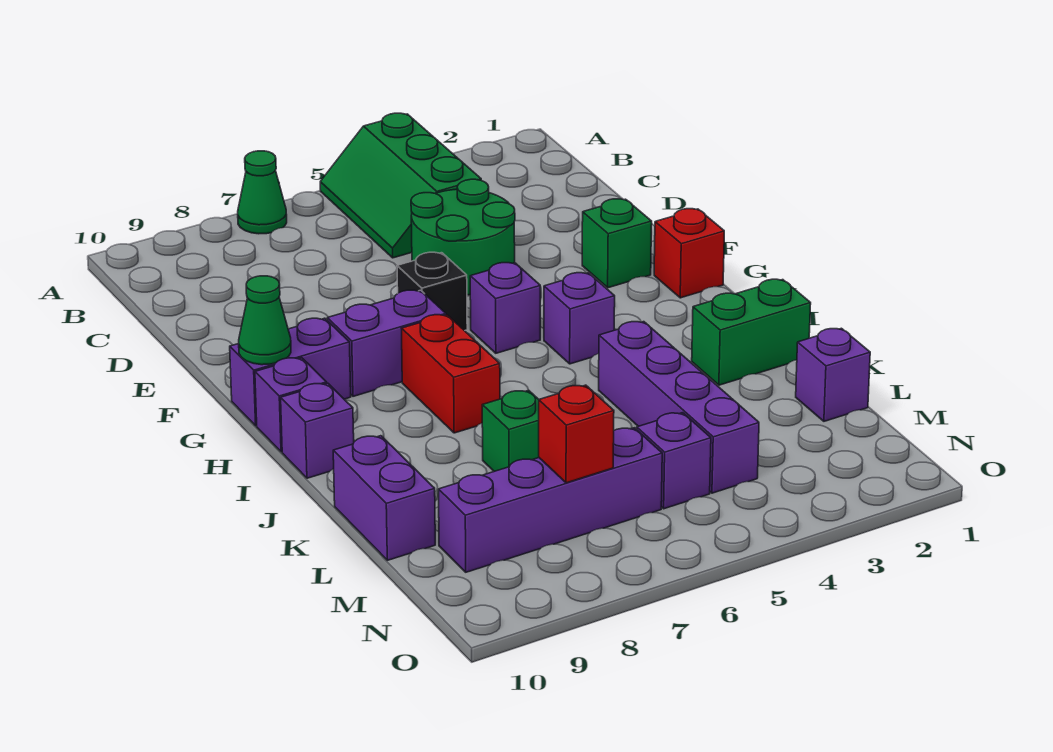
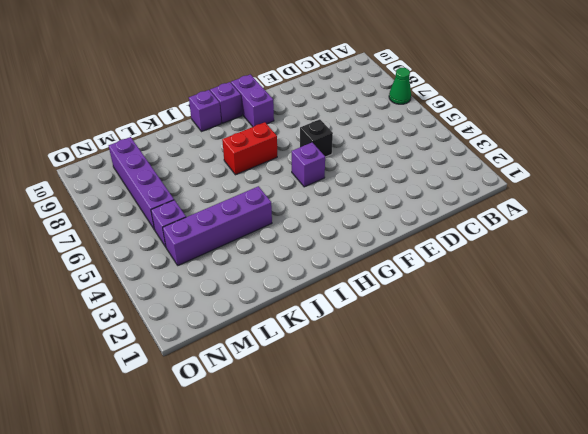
none -> green 2x3 slope [320,113,481,258]
none -> green 2x2 round brick [411,179,515,295]
none -> green 1x1 brick [582,199,652,288]

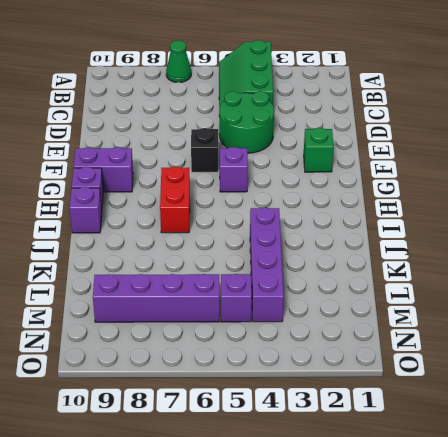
none -> red 1x1 brick [654,209,724,298]
none -> purple 1x2 brick [327,290,446,396]
none -> purple 1x1 brick [544,273,615,364]

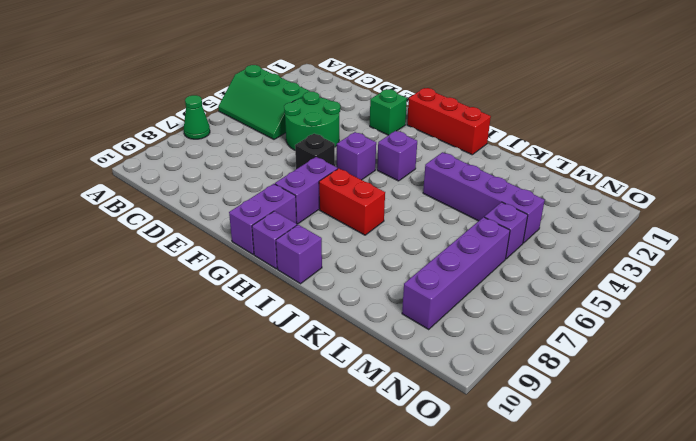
red 1x3 brick [407,88,491,155] -> red 1x1 brick [654,209,724,298]
none -> green 1x2 brick [692,279,811,385]
none -> green 1x1 brick [482,390,539,471]
none -> purple 1x2 brick [333,436,435,560]

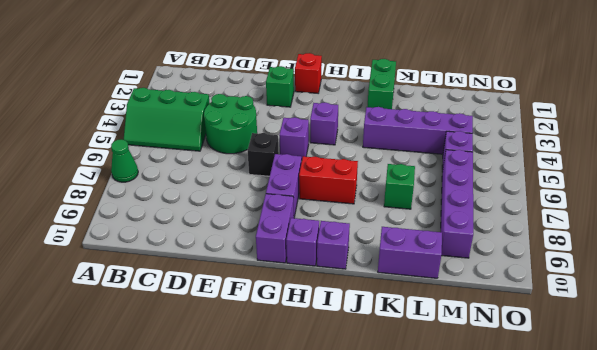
none -> purple 1x1 brick [796,328,870,421]
none -> green 1x1 cone [239,276,291,365]
none -> red 1x1 brick [539,385,614,483]

